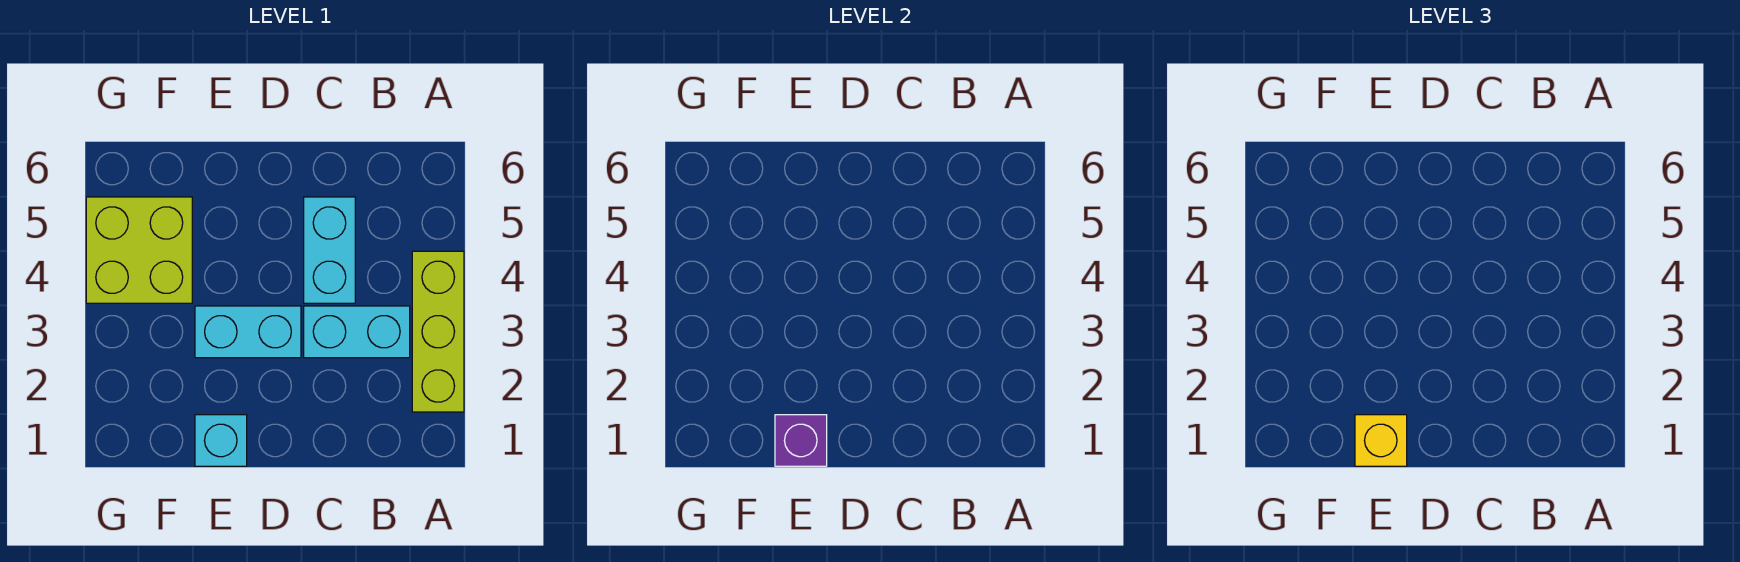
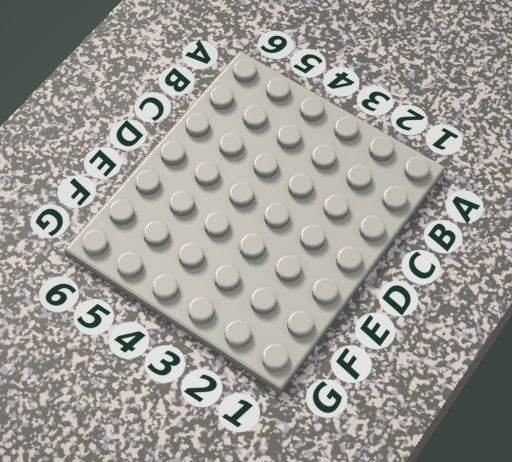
none -> lime 1x3 brick [412,251,464,412]
none -> cyan 1x2 brick [304,306,410,358]

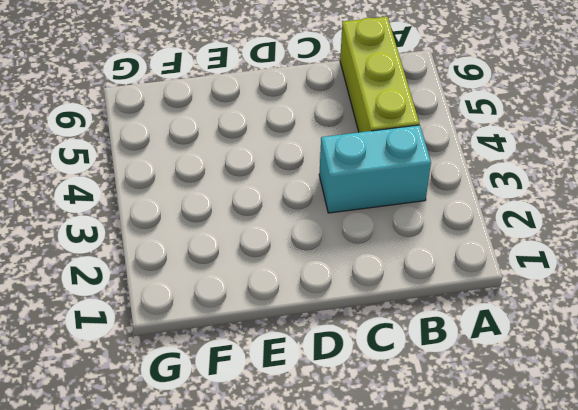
lime 1x3 brick [340,17,419,132] -> lime 1x3 brick moved to [412,251,464,412]
none -> cyan 1x2 brick [304,197,355,303]
none -> cyan 1x2 brick [195,306,301,358]

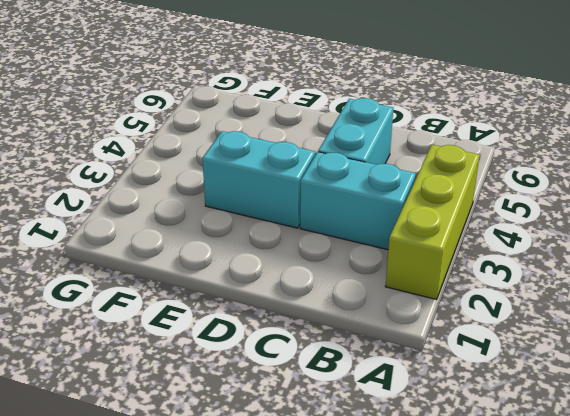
none -> cyan 1x1 brick [195,415,247,466]
none -> lime 2x2 brick [86,197,192,303]

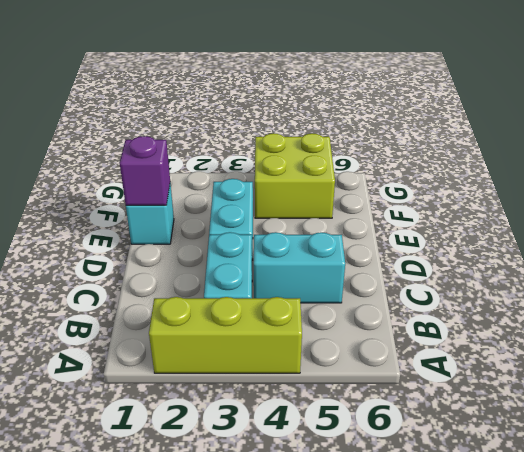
none -> yellow 1x1 brick [1355,415,1407,466]

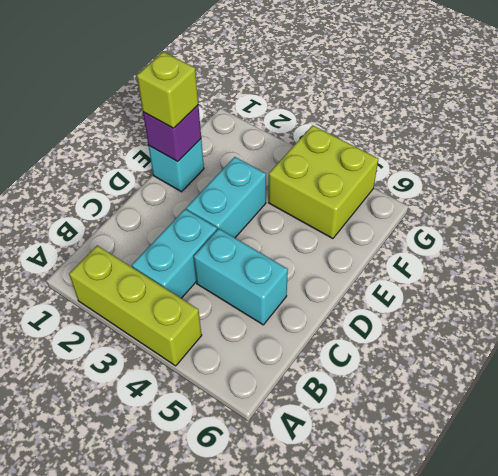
lime 1x1 brick [137,52,198,128] -> yellow 1x1 brick [1355,415,1407,466]

